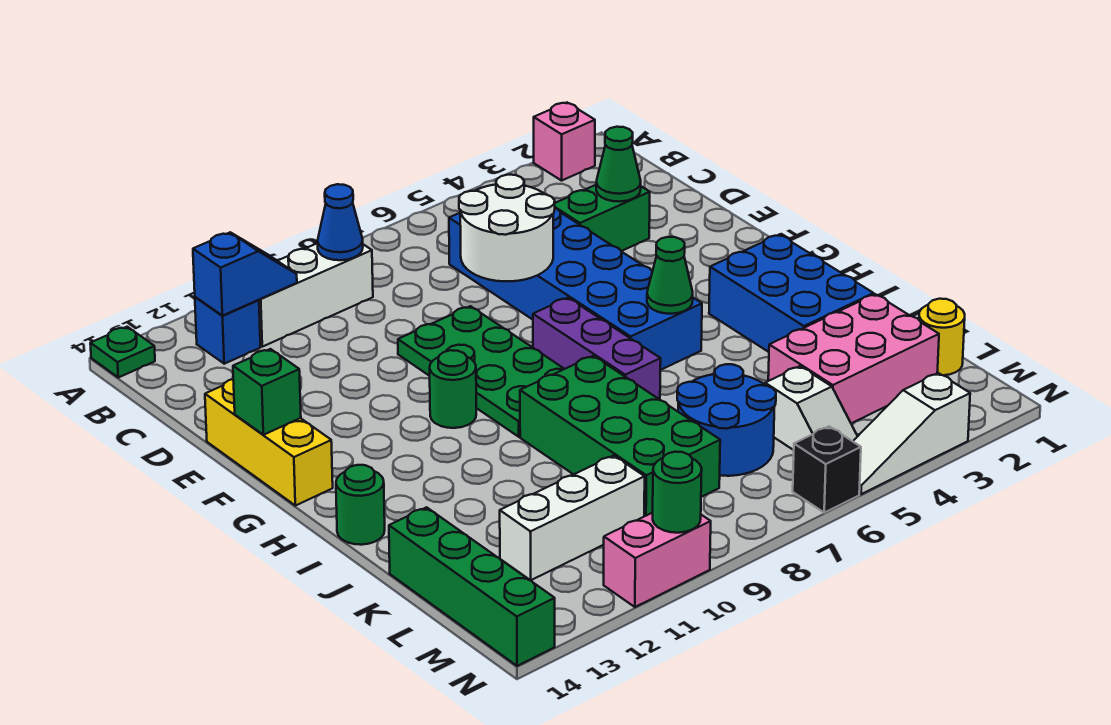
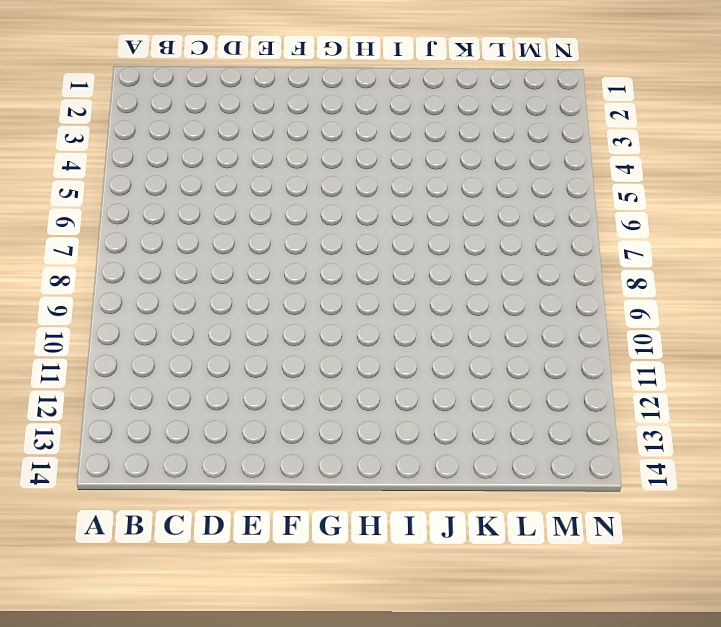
none -> pink 1x1 brick [534,103,595,181]
none -> green 1x1 plate [90,327,155,377]
none -> white 1x3 brick [259,243,373,347]

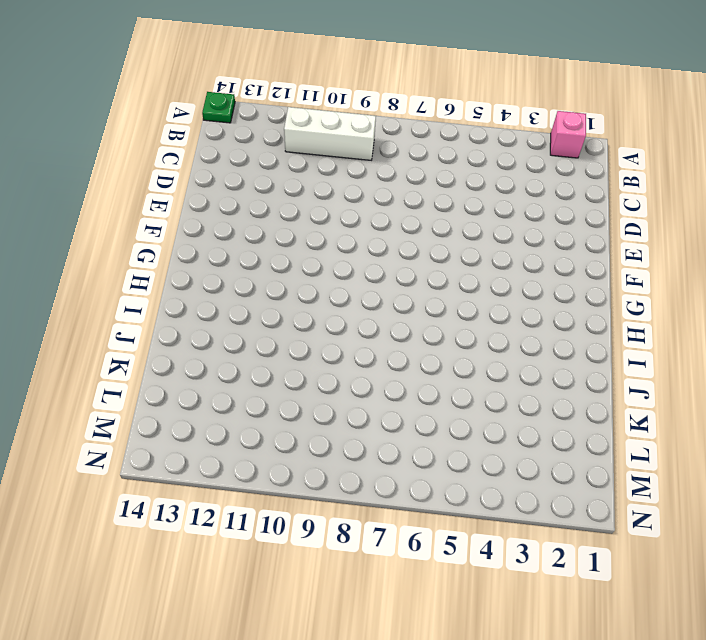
none -> blue 1x1 brick [195,297,261,364]
none -> blue 2x6 brick [449,208,702,370]
none -> green 1x2 brick [555,185,650,251]

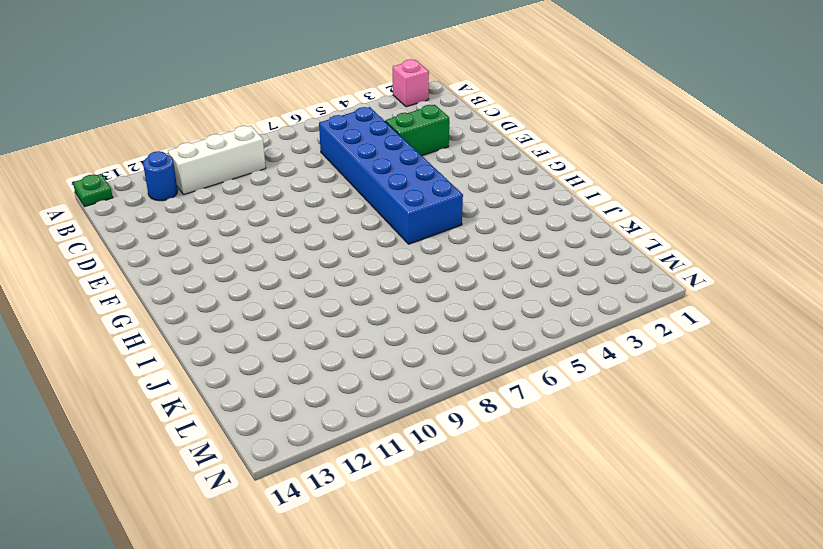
blue 1x1 round brick [143,151,178,201] -> blue 1x1 brick [195,297,261,364]
none -> green 2x4 plate [398,306,564,437]
none -> yellow 1x3 brick [205,379,333,506]
none -> purple 1x3 brick [533,298,661,399]

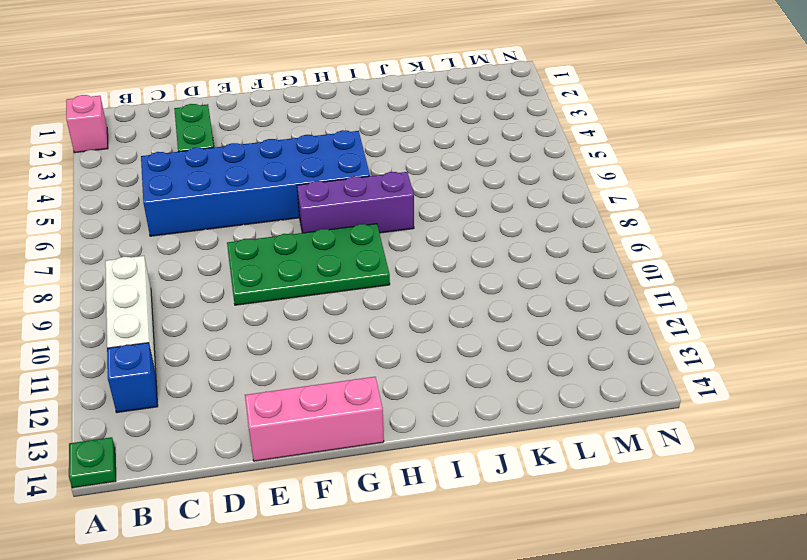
pink 1x3 brick [245,377,384,461] -> yellow 1x3 brick [205,379,333,506]
none -> green 1x1 round brick [430,350,476,428]
none -> blue 2x3 brick [709,235,874,352]
none -> green 2x4 brick [520,356,720,516]

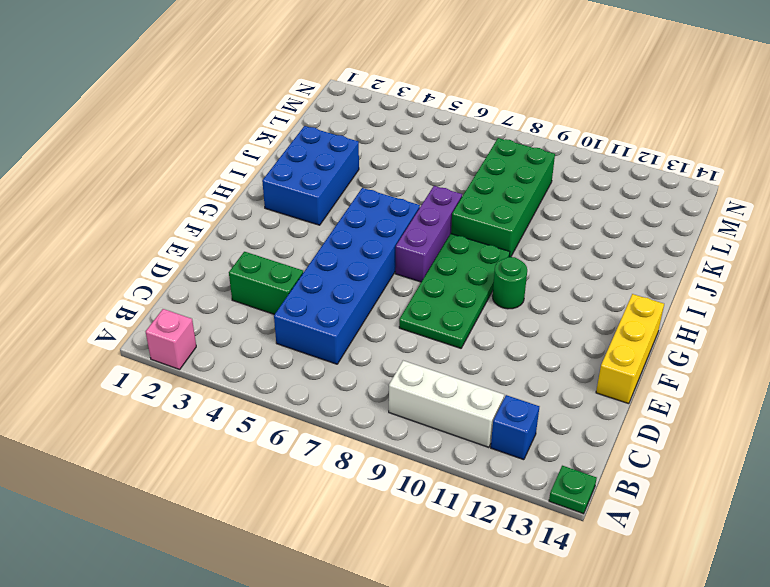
none -> green 1x1 round brick [336,465,385,545]
none -> pink 2x3 brick [768,294,939,423]
none -> blue 2x2 round brick [677,364,776,476]

